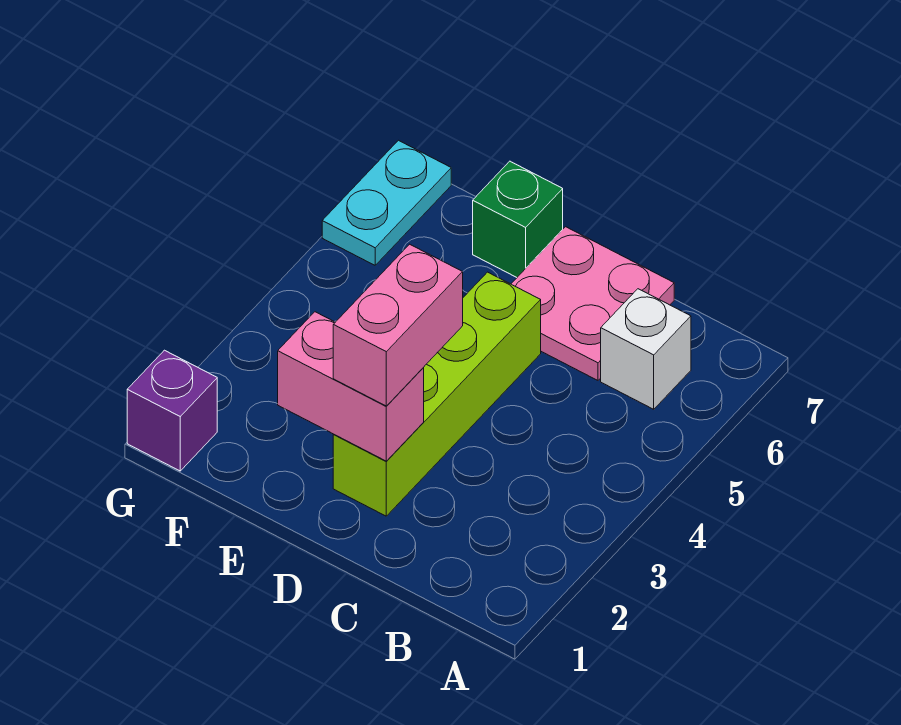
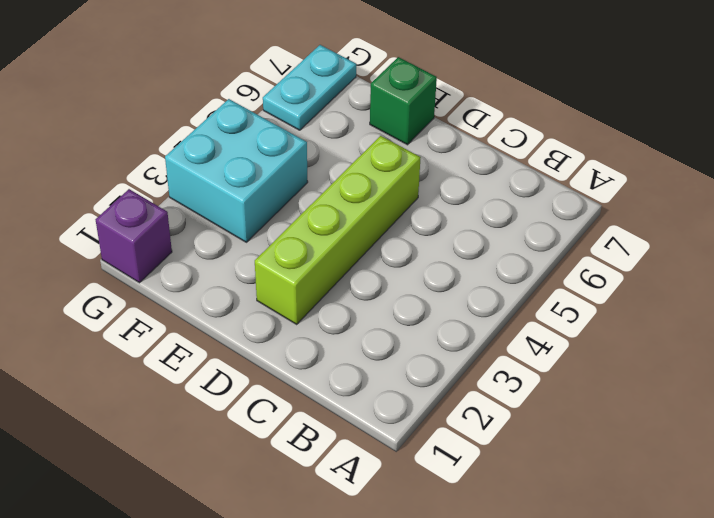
cyan 2x2 brick [165,99,308,242] -> none
none -> white 1x1 brick [601,289,691,409]
none -> pink 2x2 plate [511,227,674,380]

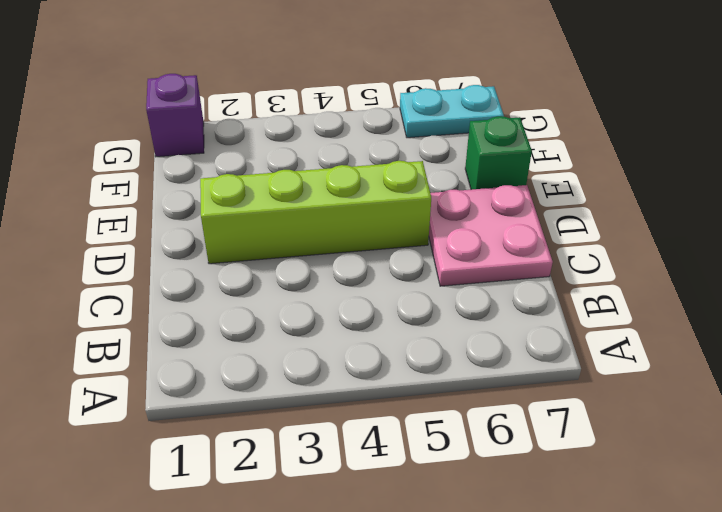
none -> white 1x1 brick [601,289,691,409]
none -> pink 1x2 brick [278,312,424,461]

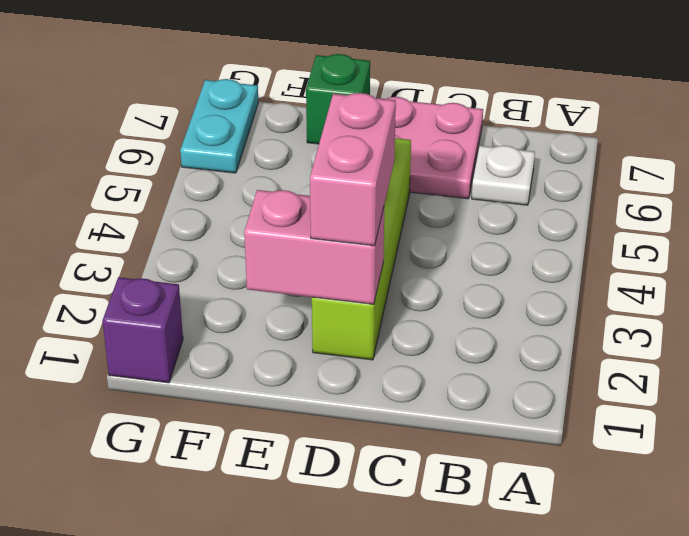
white 1x1 plate [472,145,535,205] -> white 1x1 brick [601,289,691,409]

